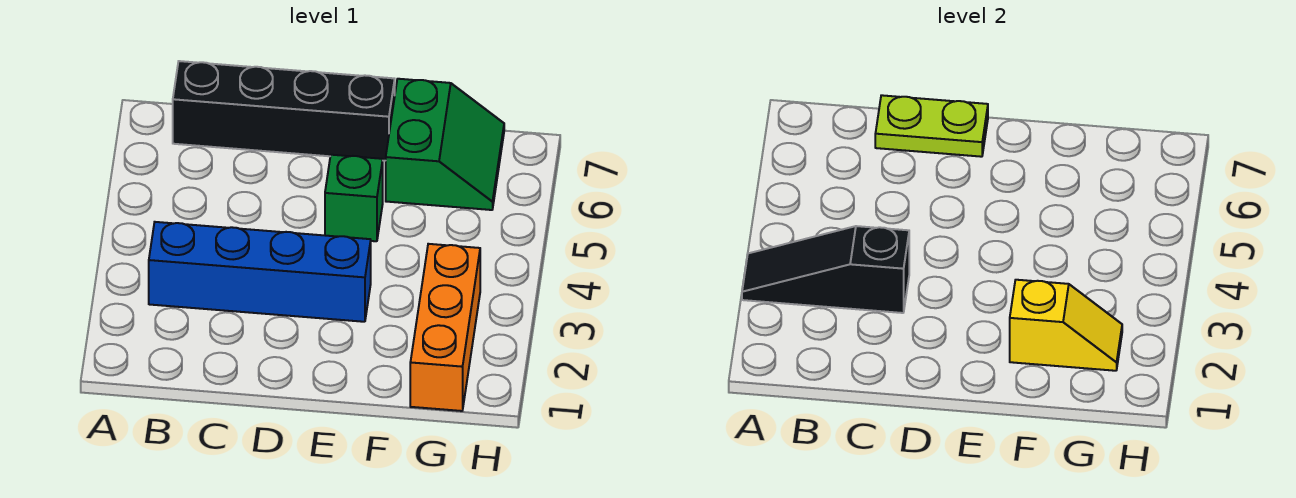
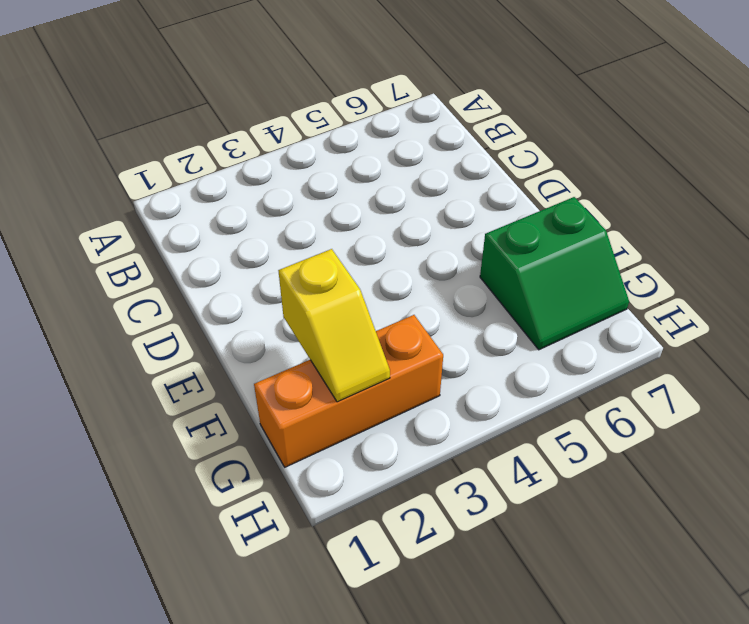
none -> blue 1x4 brick [149,222,371,322]
none -> black 1x4 brick [173,61,395,161]

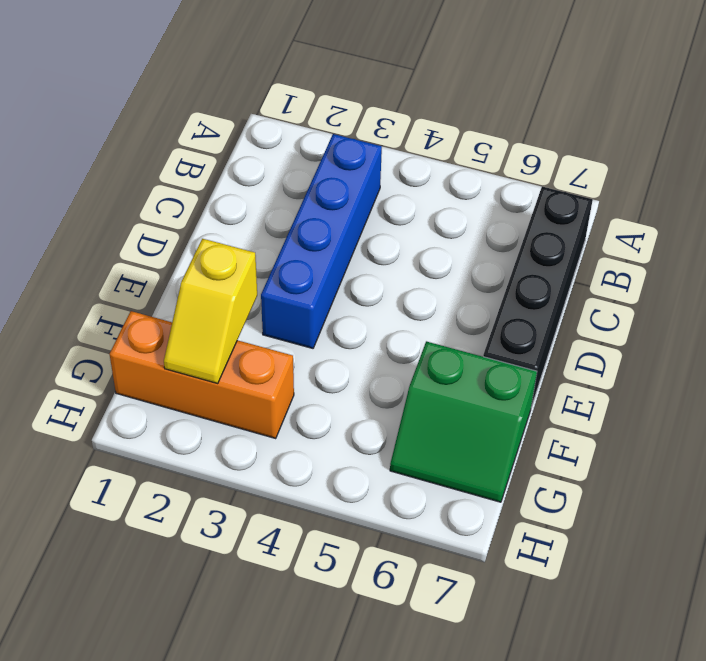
none -> green 1x1 brick [325,155,383,241]
none -> black 1x3 slope [742,226,909,313]

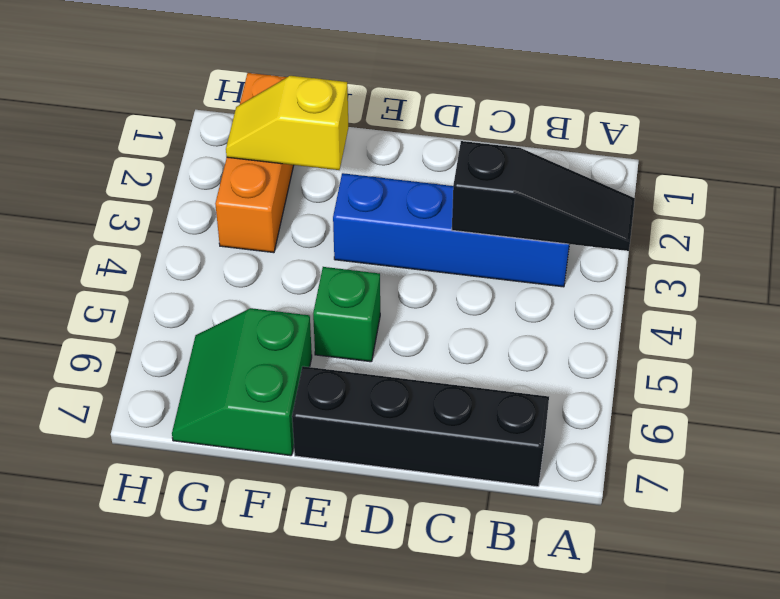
none -> lime 1x2 plate [875,95,988,157]

